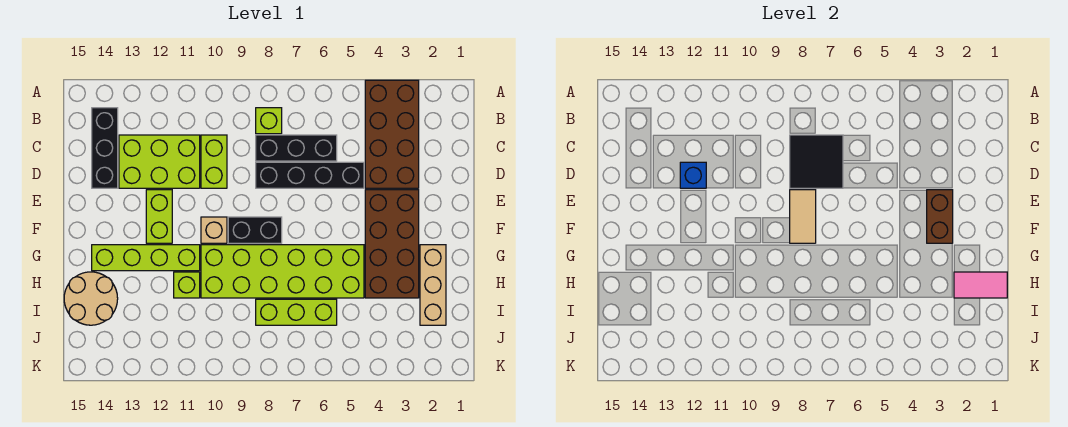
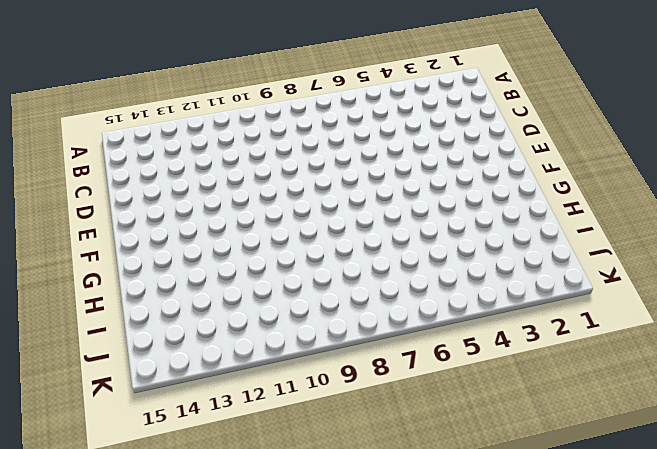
none -> brown 2x4 brick [365,80,419,188]
none -> lime 1x1 brick [256,108,282,134]
none -> black 1x3 brick [92,108,118,188]

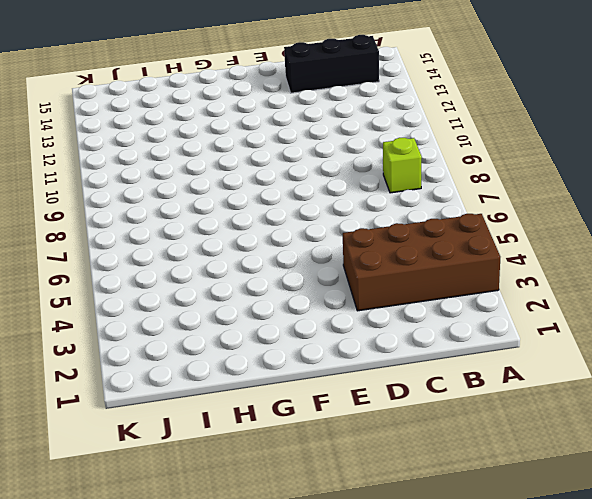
none -> black 1x3 brick [256,135,337,161]
none -> lime 1x2 brick [201,135,227,188]
none -> lime 2x3 brick [119,135,200,188]

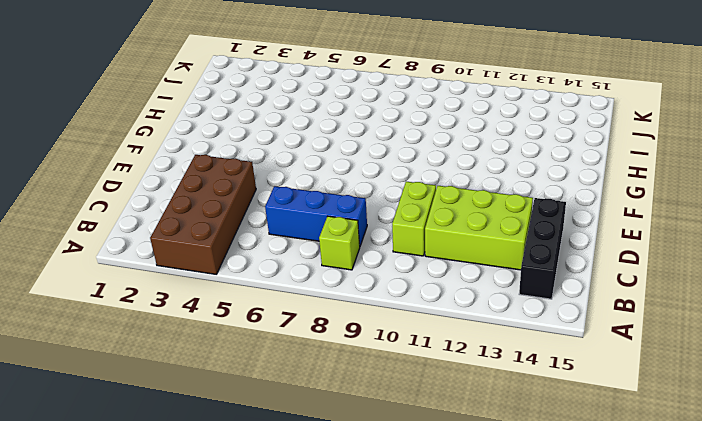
blue 1x3 brick [265,186,367,246] -> black 1x3 brick [256,135,337,161]
none -> black 1x4 brick [256,162,364,188]
none -> brown 2x4 brick [365,190,419,298]
none -> lime 1x2 brick [146,190,172,243]

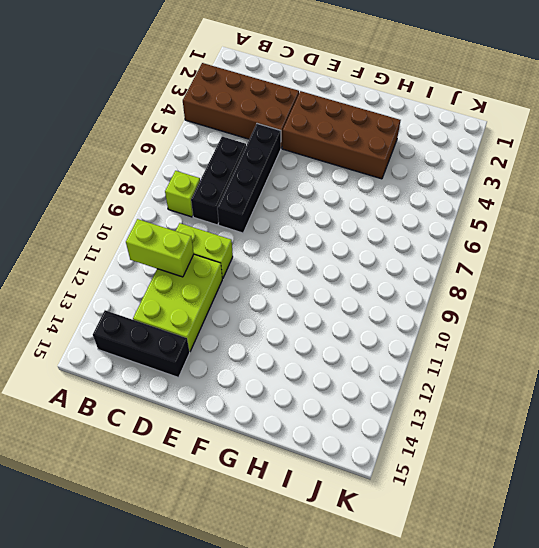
lime 1x2 brick [126,219,194,277] -> lime 1x2 brick moved to [146,190,172,243]
none -> black 1x2 brick [228,217,282,243]
none -> tan 1x1 brick [201,217,227,243]
none -> tan 1x3 brick [420,245,446,325]

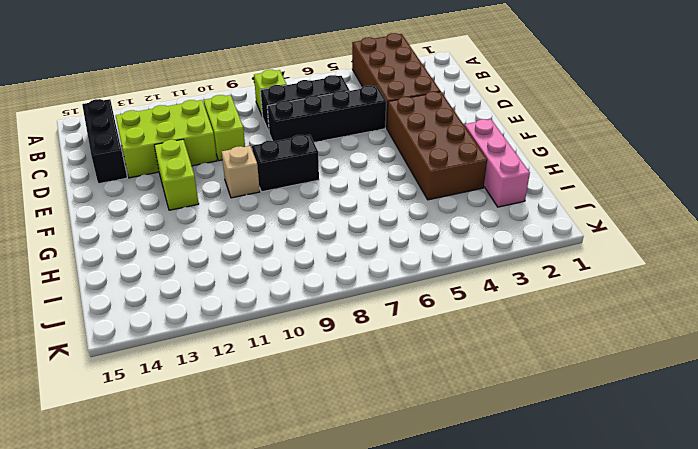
pink 1x3 brick [465,119,530,207] -> tan 1x3 brick [420,245,446,325]
none -> lime 2x6 brick [201,245,364,298]
none -> lime 1x4 brick [92,245,200,271]
none -> lime 1x1 brick [174,272,200,298]

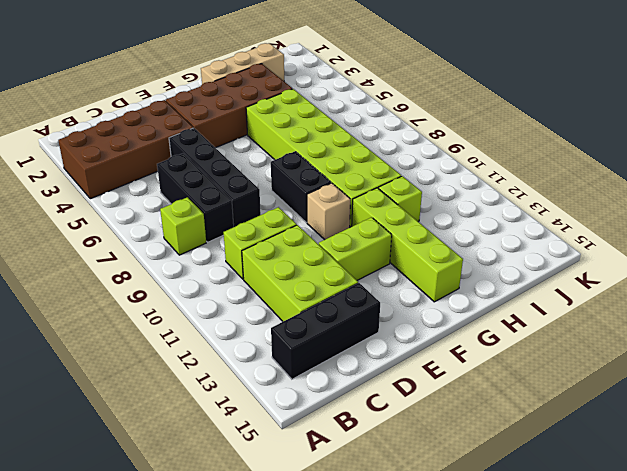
none -> tan 2x2 round brick [64,272,118,325]
none -> lime 1x3 brick [256,299,337,325]
none -> black 2x2 tile [790,135,843,188]

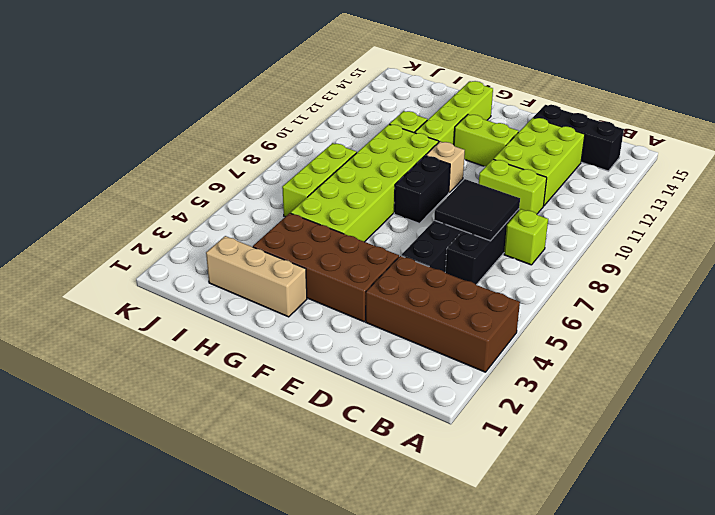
none -> tan 2x2 round brick [64,272,118,325]
none -> blue 1x1 brick [680,162,706,188]
none -> brown 1x2 brick [927,190,953,243]

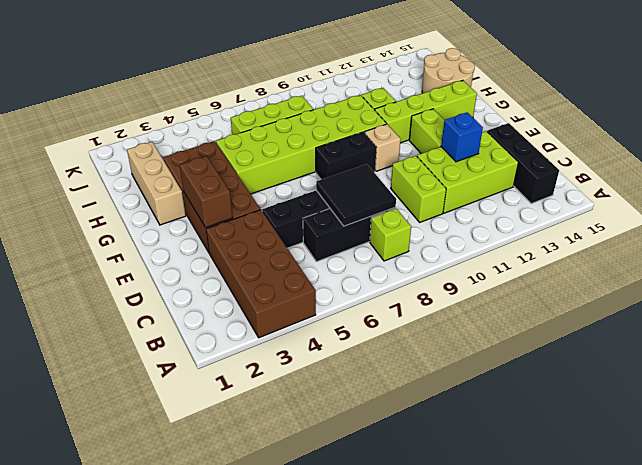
none -> tan 1x2 tile [790,190,816,243]
none -> pink 1x2 tile [954,272,1007,298]

